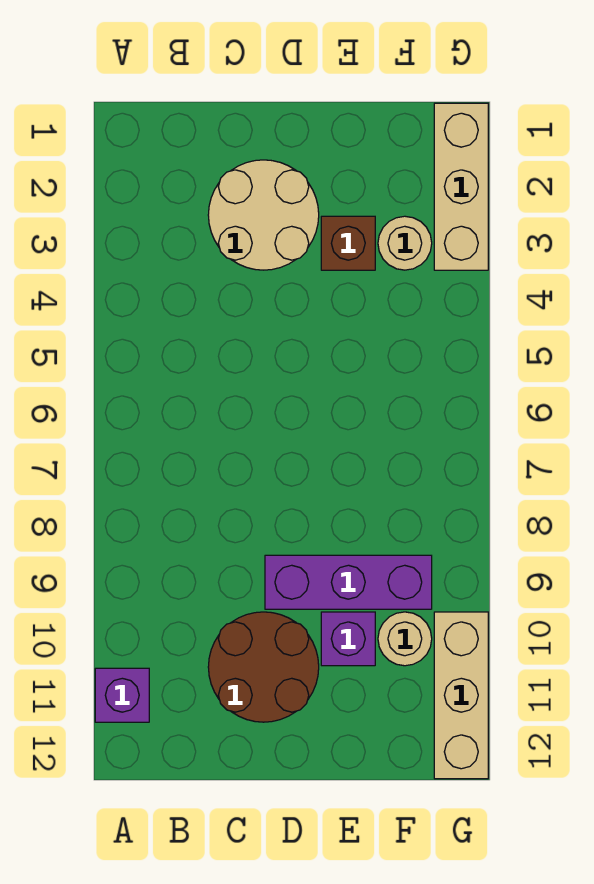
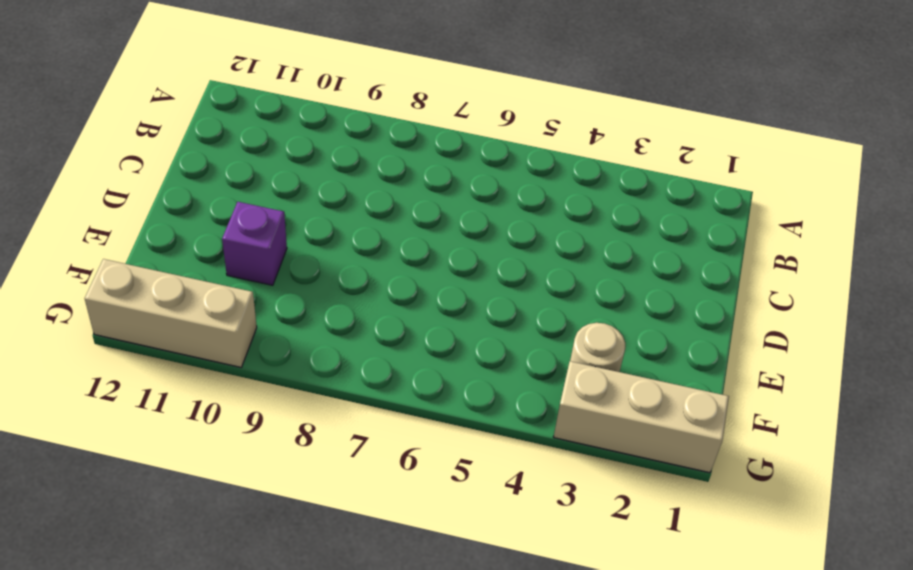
none -> purple 1x1 brick [95,668,149,722]
none -> tan 2x2 round brick [208,160,319,270]

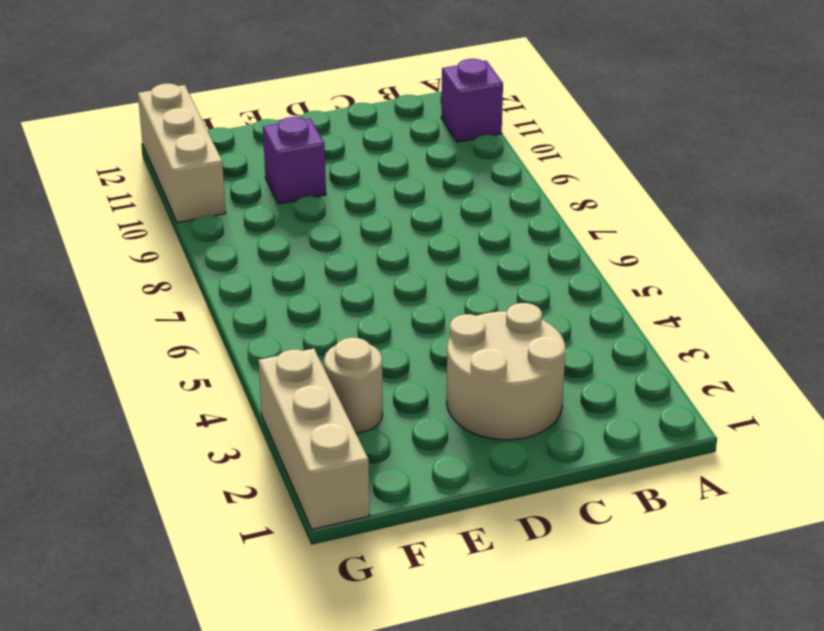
none -> brown 2x2 round brick [208,612,319,722]
none -> purple 1x3 brick [265,555,432,609]

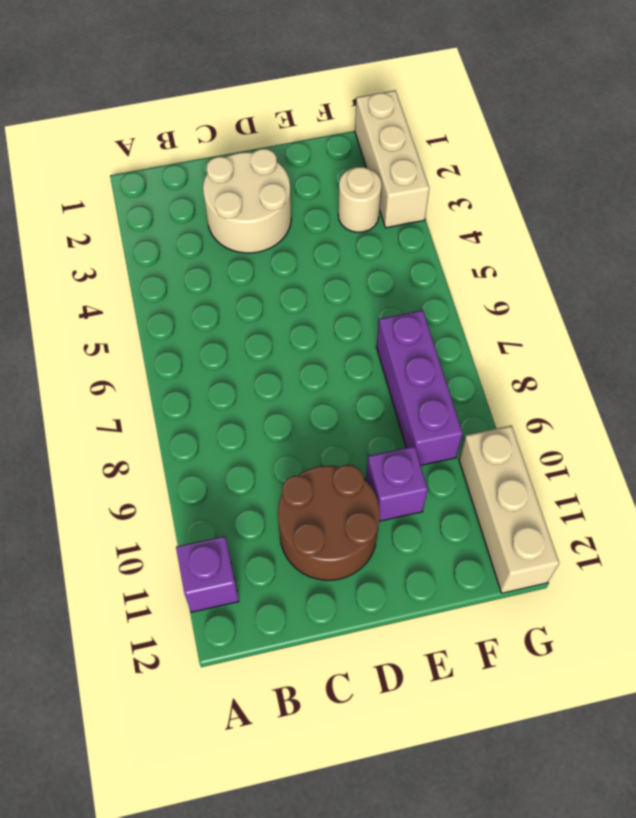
purple 1x3 brick [377,310,463,465] -> purple 1x3 brick turned to [265,555,432,609]
none -> brown 1x1 brick [321,216,375,270]
none -> tan 1x1 round brick [378,612,432,666]

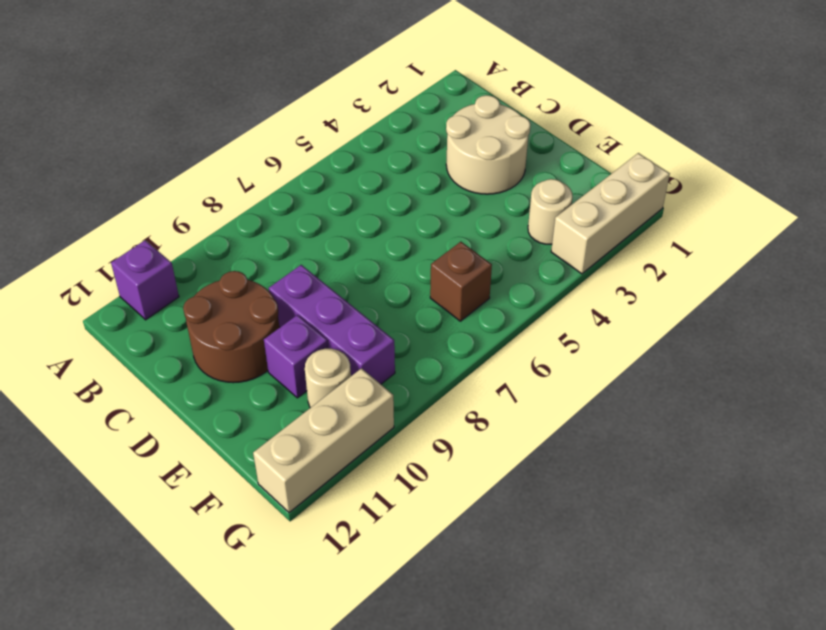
brown 1x1 brick [430,242,492,321] -> brown 1x1 brick moved to [321,216,375,270]

